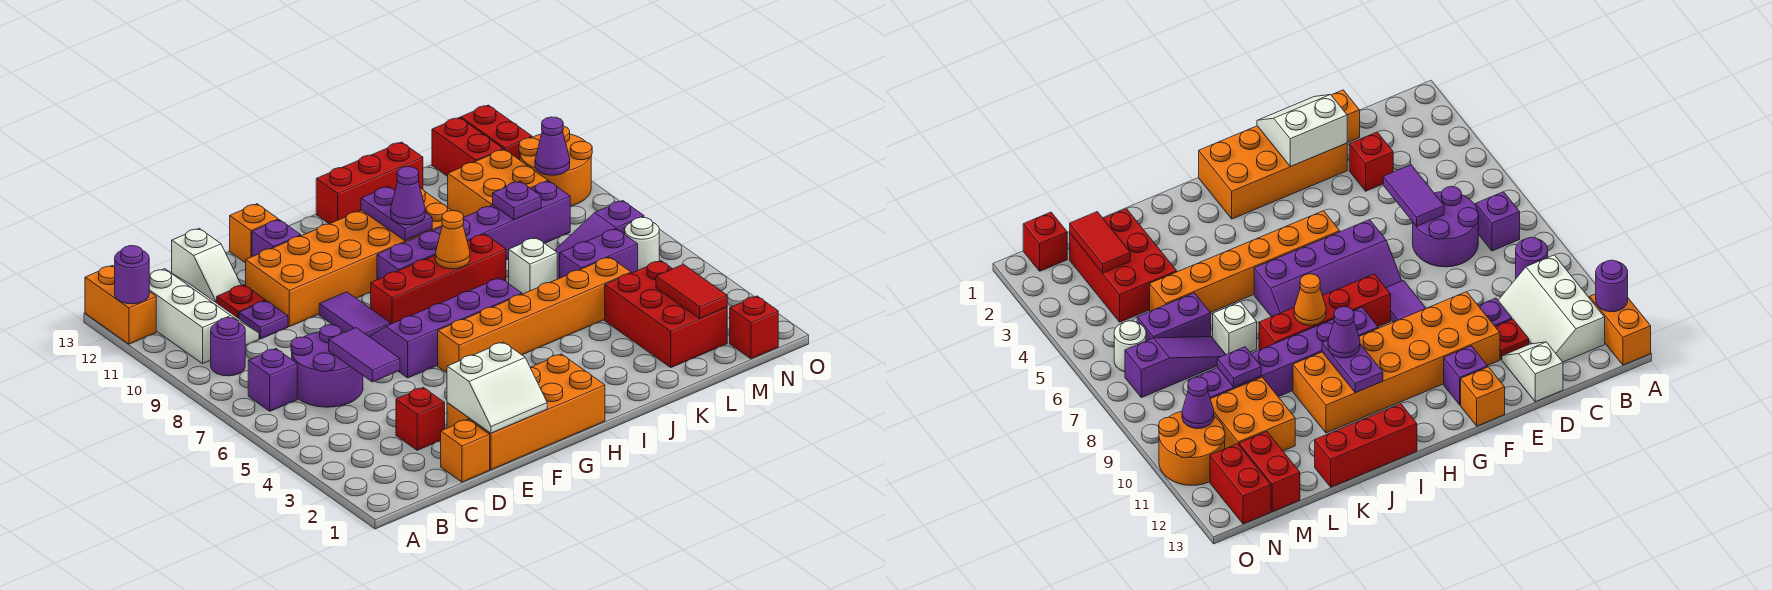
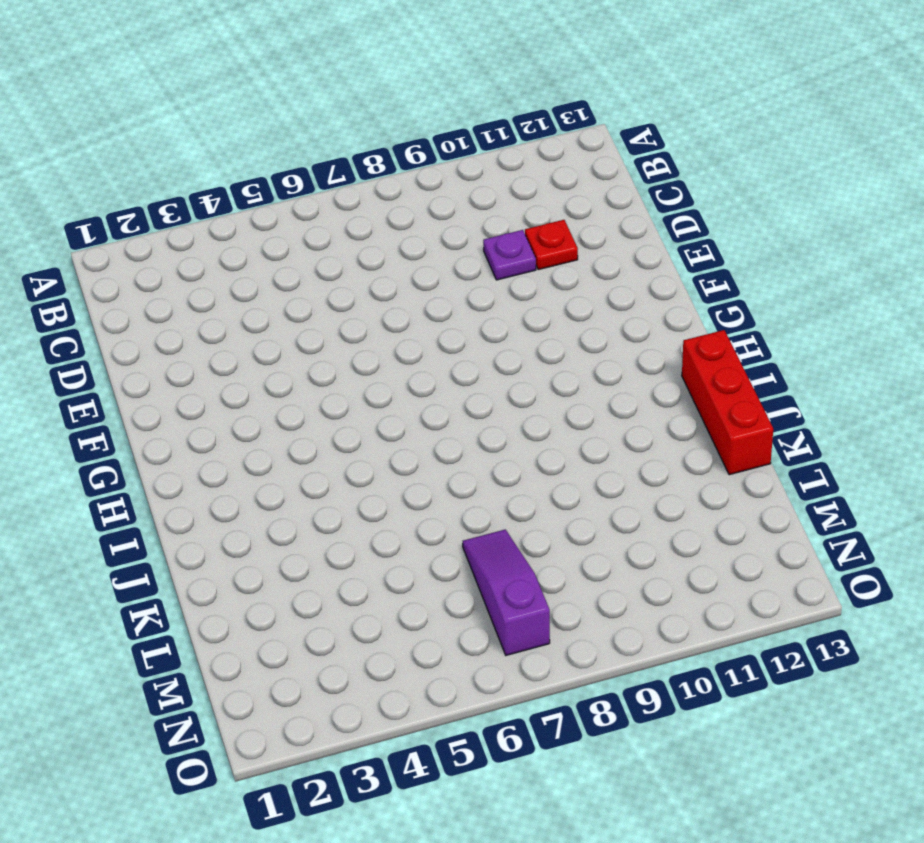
none -> orange 1x2 brick [85,265,156,344]
none -> purple 1x1 brick [248,349,297,411]
none -> purple 1x1 round brick [211,318,245,376]
none -> white 2x3 slope [149,269,259,364]

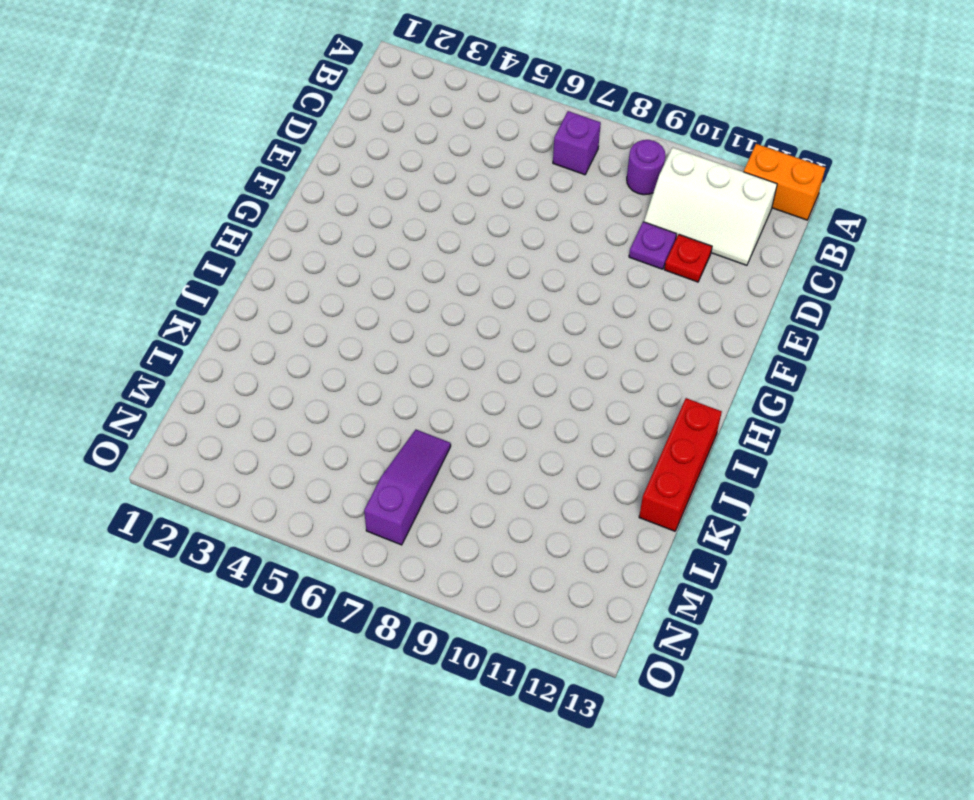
none -> purple 2x2 round brick [291,325,363,407]
none -> orange 1x1 brick [441,419,490,482]
none -> red 1x1 brick [396,387,445,450]
none -> white 1x2 slope [172,228,241,303]

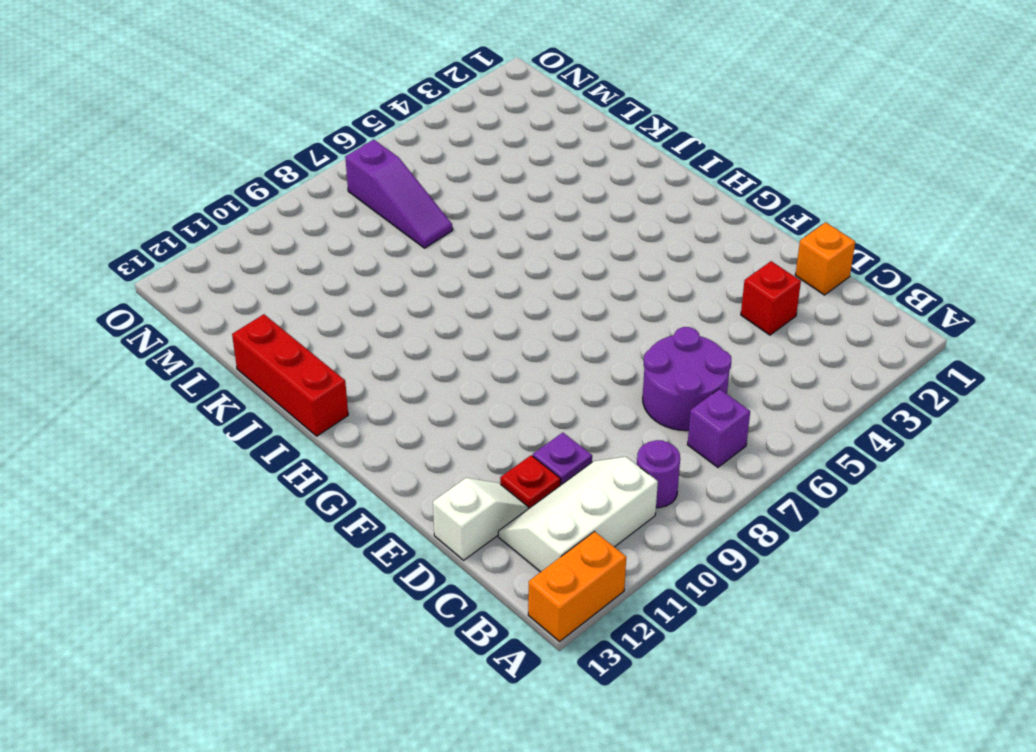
none -> orange 2x4 brick [447,354,605,470]
none -> orange 2x6 brick [246,188,452,327]
none -> purple 2x4 slope [370,278,522,378]
none -> purple 1x2 tile [319,292,390,337]

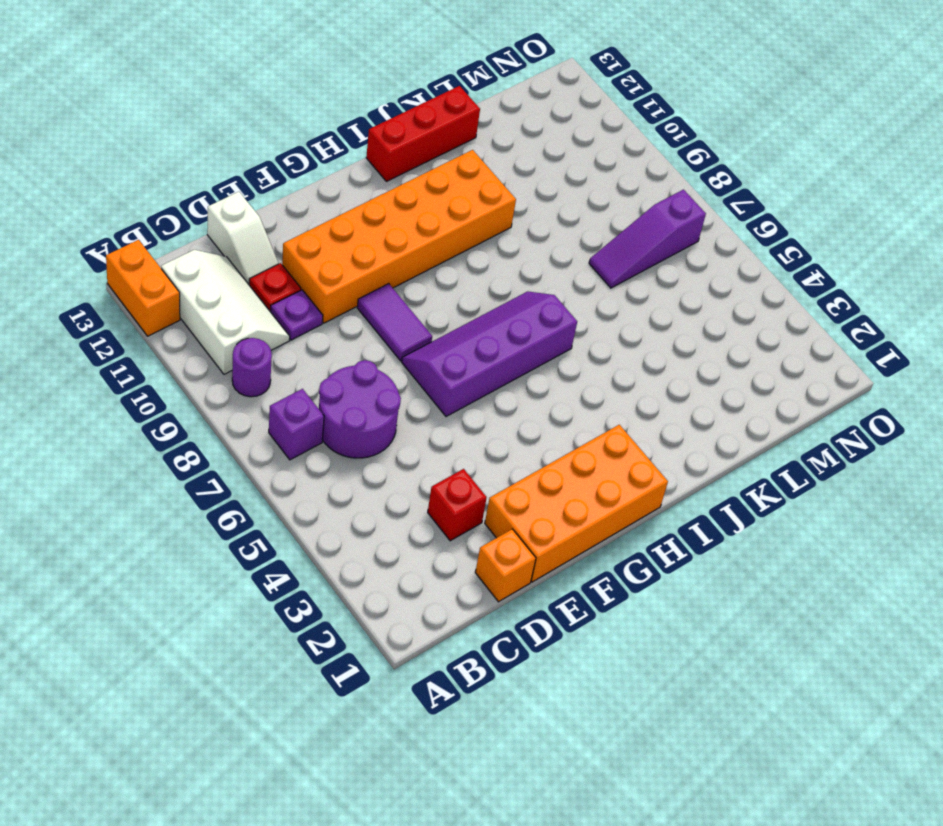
none -> purple 1x1 brick [252,220,301,257]
none -> orange 1x1 brick [230,204,278,263]
none -> orange 1x6 brick [438,257,631,373]
none -> red 1x4 brick [370,234,506,324]

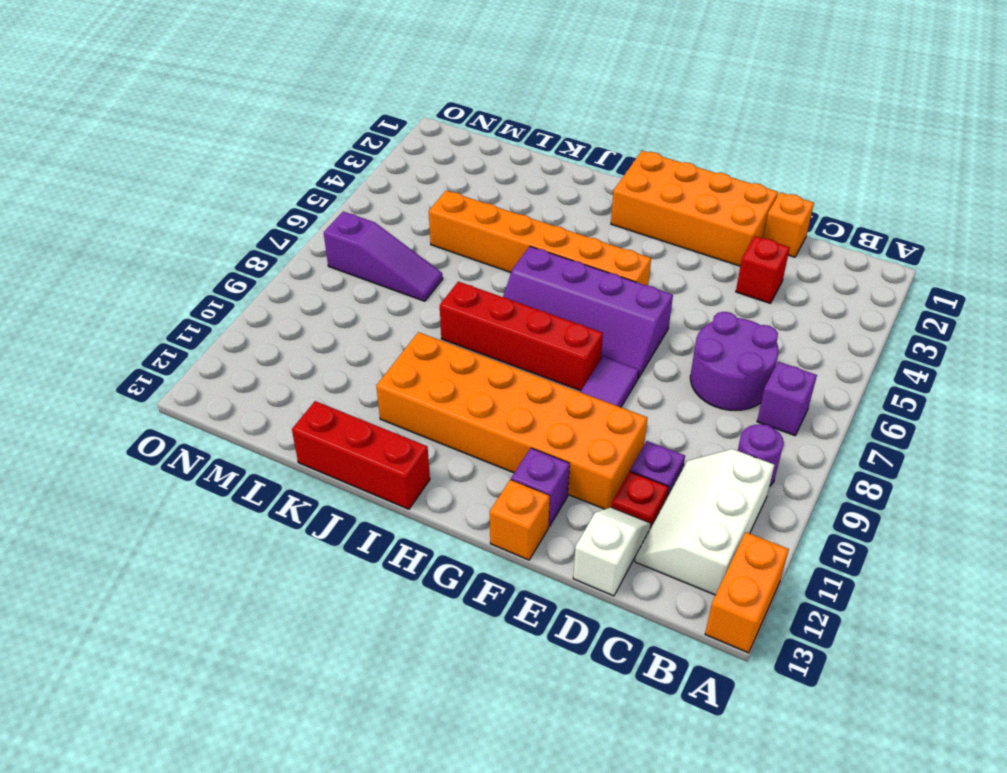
none -> purple 1x6 brick [377,181,570,280]
none -> white 1x1 brick [509,238,557,294]
none -> red 2x3 brick [605,261,727,367]
none -> purple 1x2 brick [560,229,638,278]

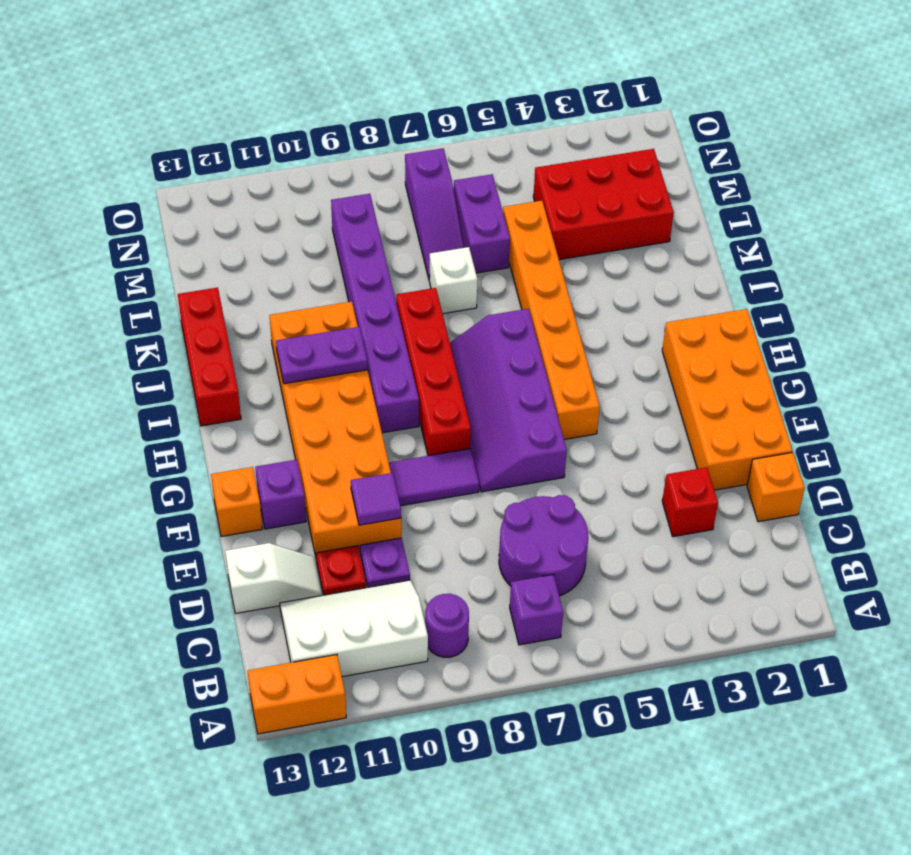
purple 1x1 tile [351,473,401,525] -> none
none -> orange 2x2 brick [448,149,548,217]
none -> red 1x2 brick [432,117,503,176]
none -> red 1x1 brick [730,296,778,359]
none -> white 1x1 round brick [625,217,659,270]

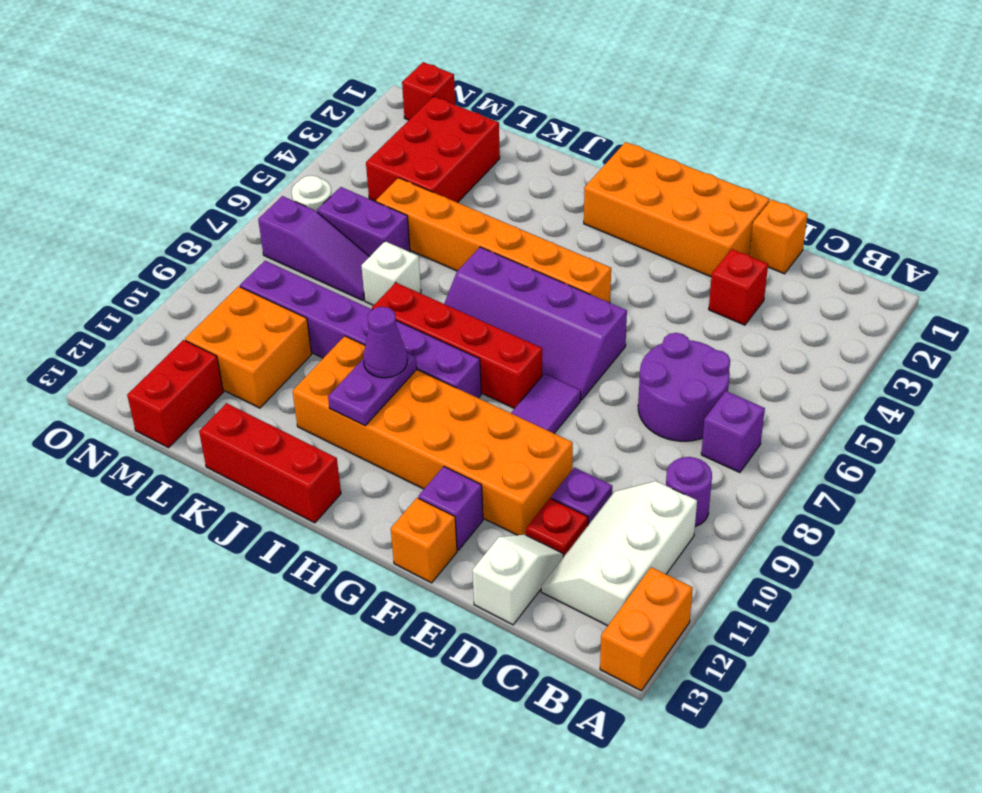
none -> orange 2x2 round brick [519,126,592,206]
none -> red 1x2 brick [461,105,532,160]
none -> purple 1x1 round brick [115,246,149,304]
none -> purple 1x2 tile [329,328,400,382]

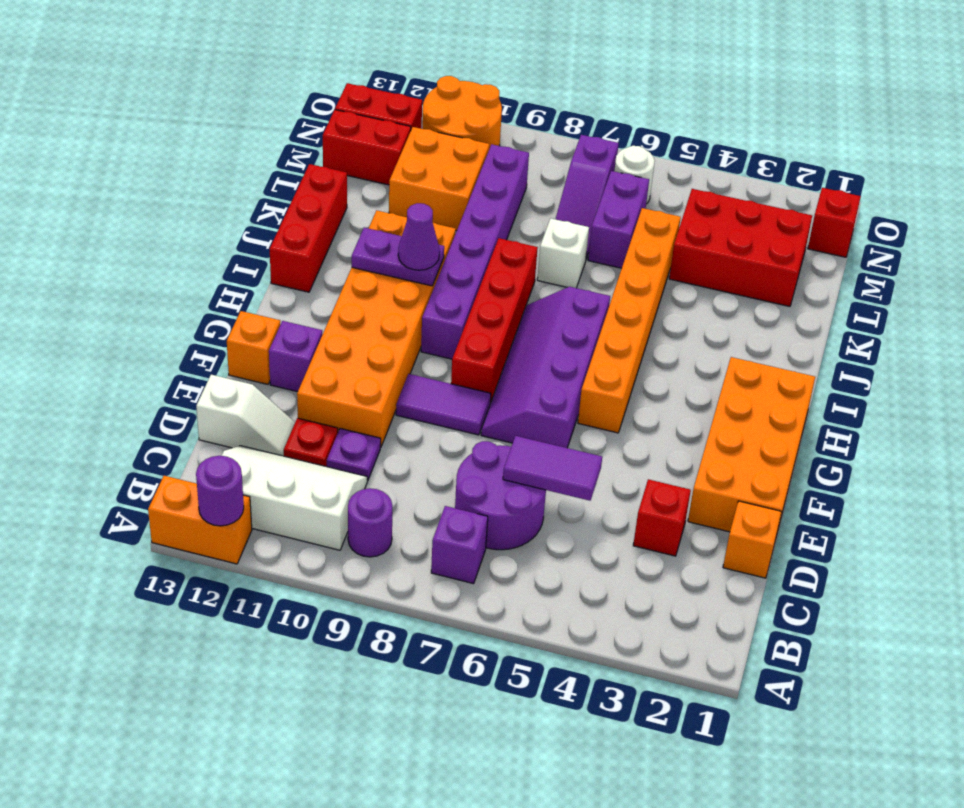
none -> white 2x2 slope [447,342,547,433]
none -> orange 1x1 cone [435,211,470,269]
none -> purple 1x1 plate [493,181,541,220]
none -> red 1x2 tile [656,264,727,318]

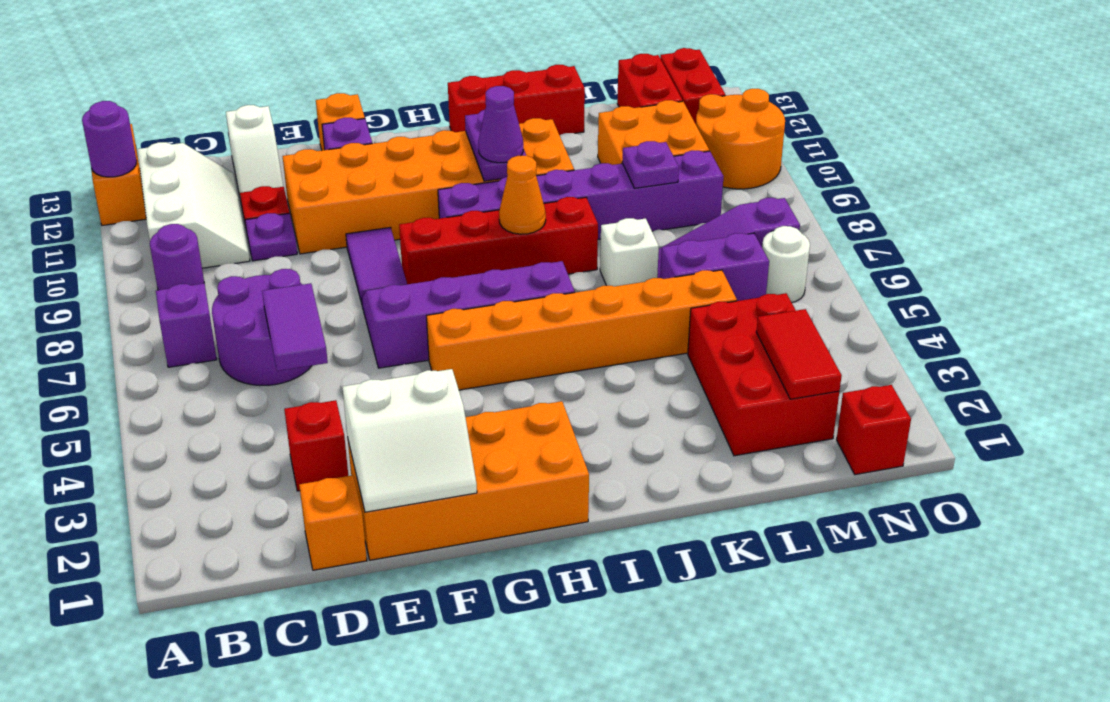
none -> purple 1x1 cone [535,117,570,175]

